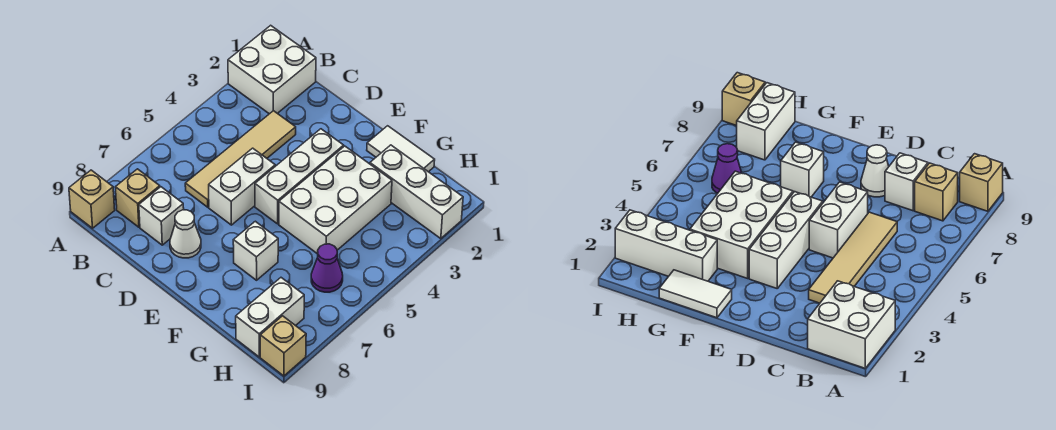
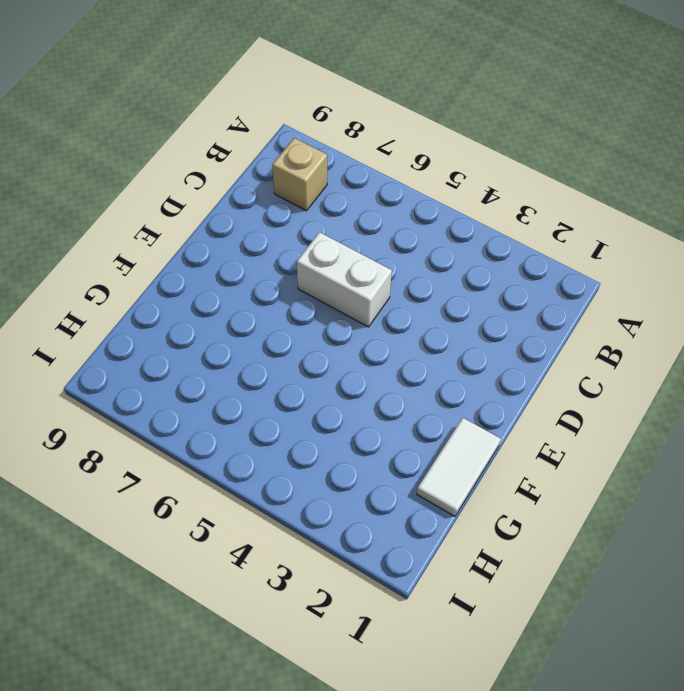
none -> white 2x2 brick [228,25,316,114]
none -> tan 1x1 brick [69,170,115,228]
none -> tan 1x4 tile [185,111,296,207]

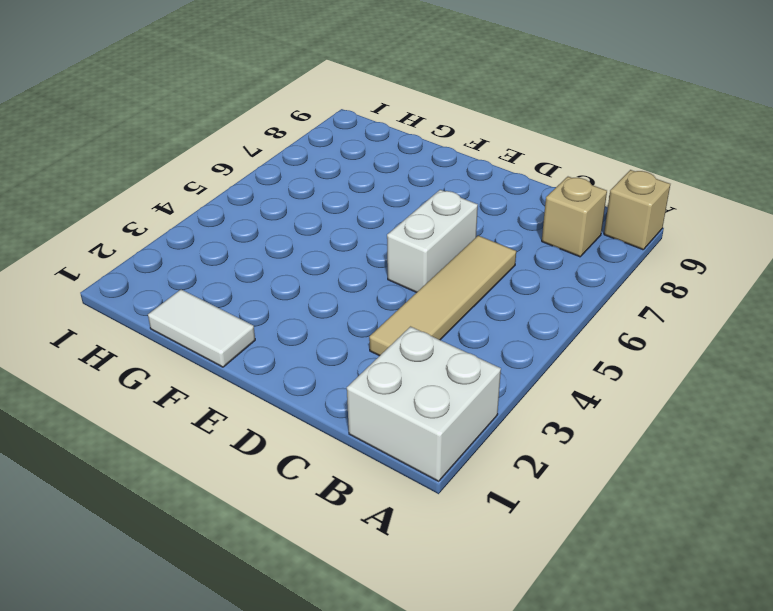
none -> white 1x1 brick [139,187,184,245]
none -> white 1x1 cone [170,210,201,258]
none -> white 1x3 brick [255,129,344,224]

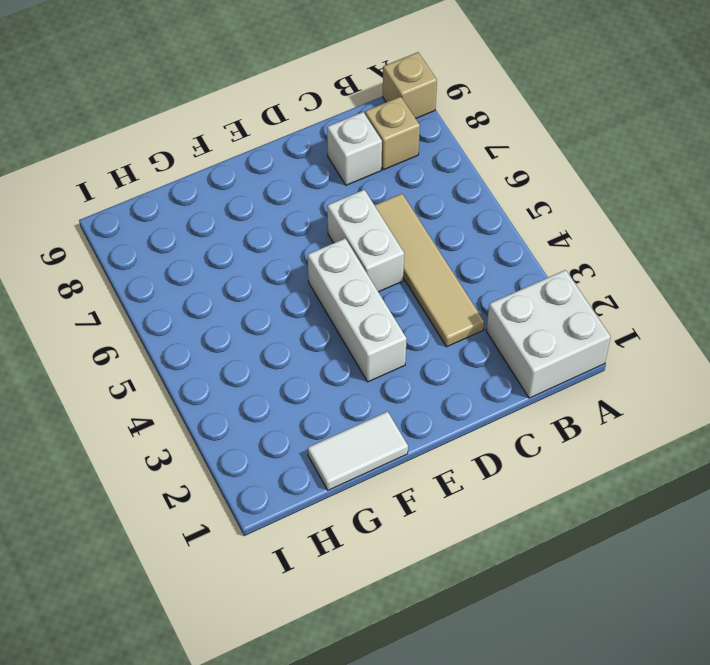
none -> white 1x1 cone [170,210,201,258]
none -> white 2x3 brick [279,146,392,254]
none -> white 1x1 brick [233,221,278,280]

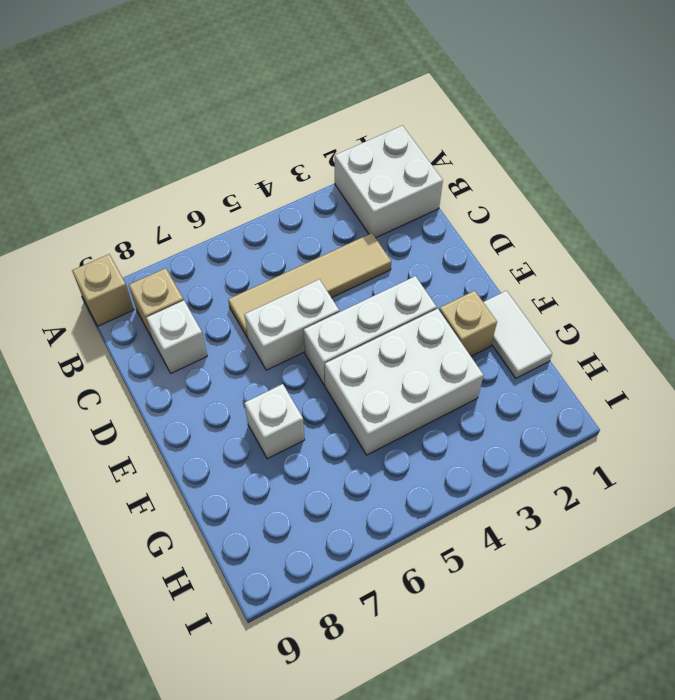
tan 1x1 brick [439,291,497,356] -> tan 1x1 brick moved to [260,316,306,376]
none -> white 1x1 cone [170,210,201,258]
none -> white 1x3 brick [370,145,463,239]
none -> purple 1x1 cone [311,244,343,292]

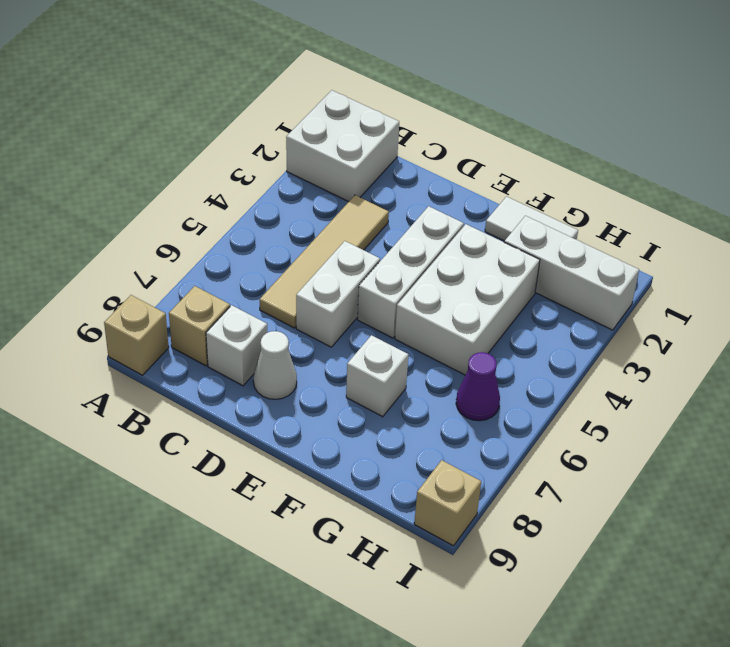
none -> white 1x2 brick [236,278,304,357]

